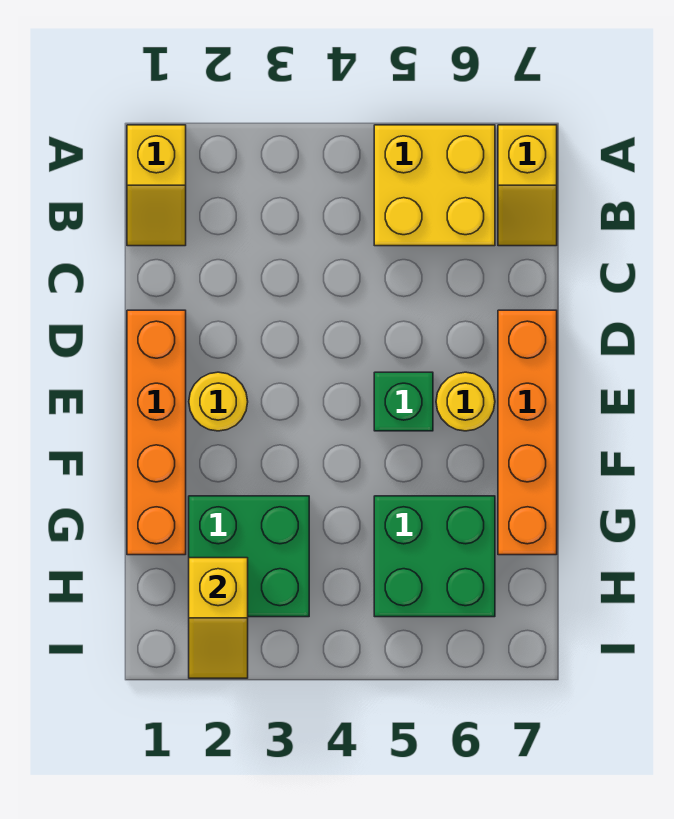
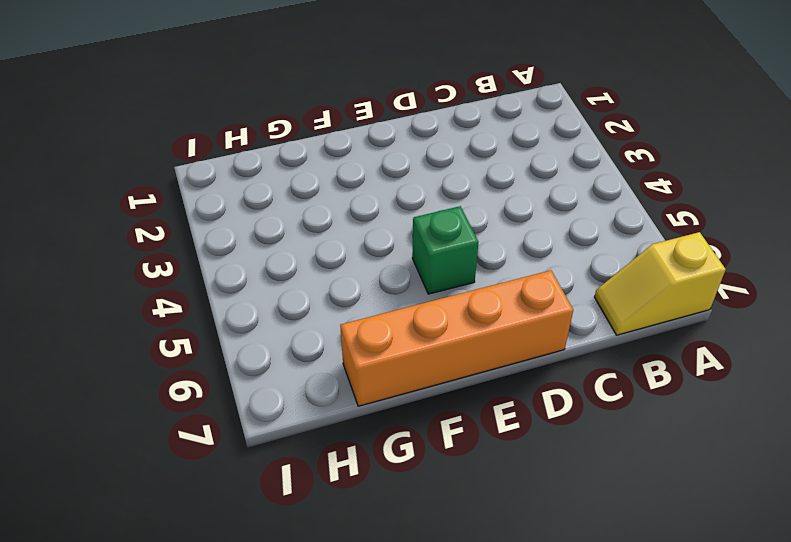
none -> yellow 1x2 slope [127,125,186,246]
none -> yellow 2x2 brick [374,125,495,246]

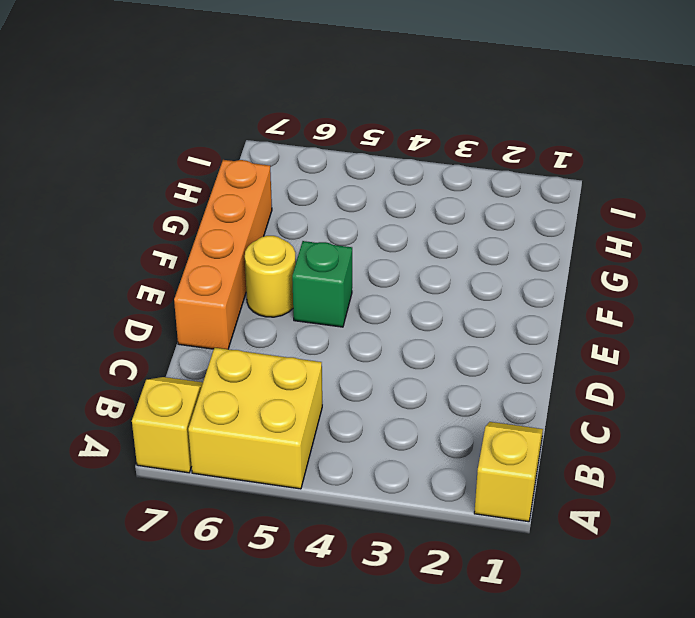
none -> orange 1x4 brick [127,310,186,555]
none -> yellow 1x1 round brick [189,372,248,431]

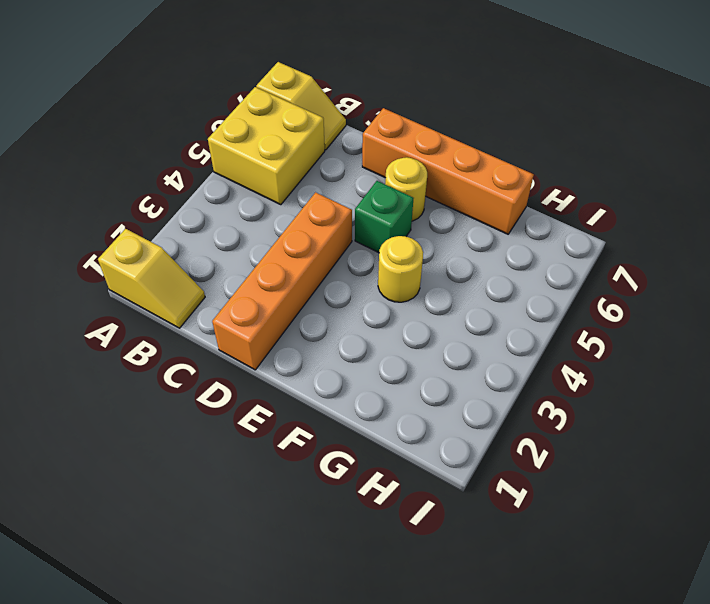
orange 1x4 brick [212,192,352,370] -> orange 1x4 brick turned to [127,310,186,555]
yellow 1x1 round brick [378,236,423,302] -> yellow 1x1 round brick moved to [189,372,248,431]
none -> green 2x2 brick [189,496,309,617]
none -> green 2x2 brick [374,496,495,617]

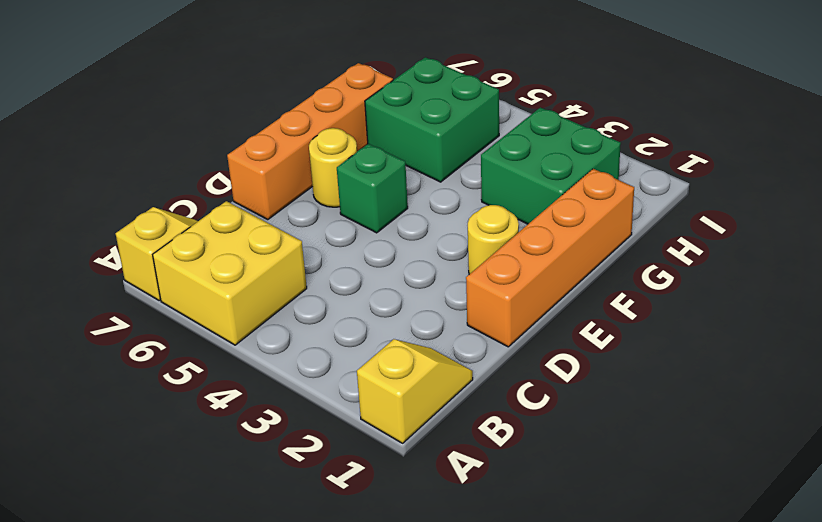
none -> yellow 1x2 slope [189,558,248,678]

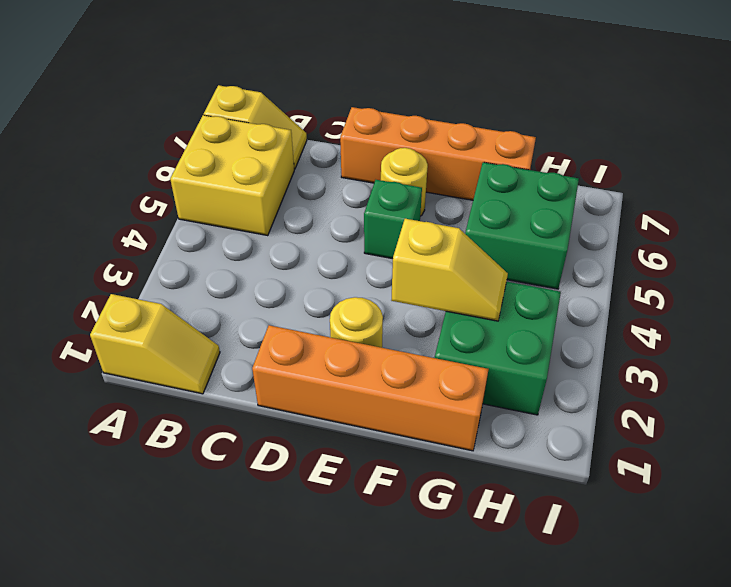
yellow 1x2 slope [391,219,508,321] -> yellow 1x2 slope moved to [189,558,248,678]

